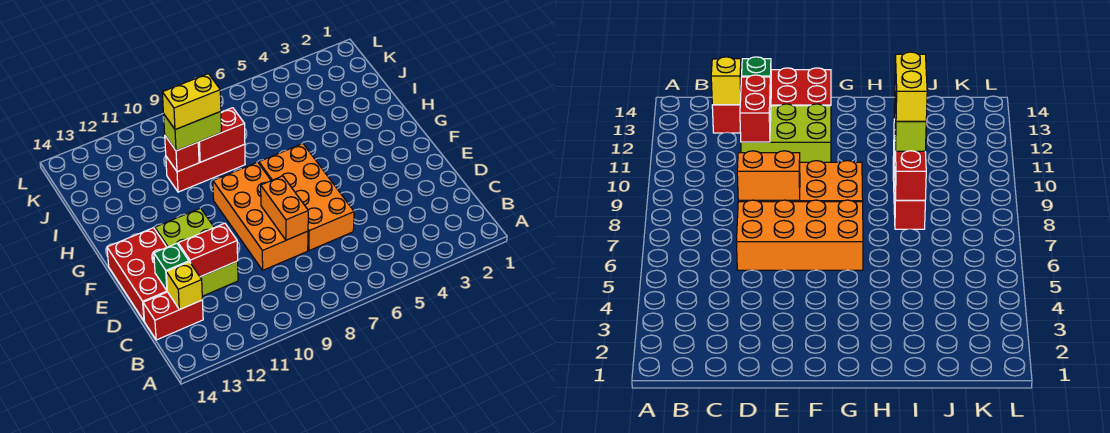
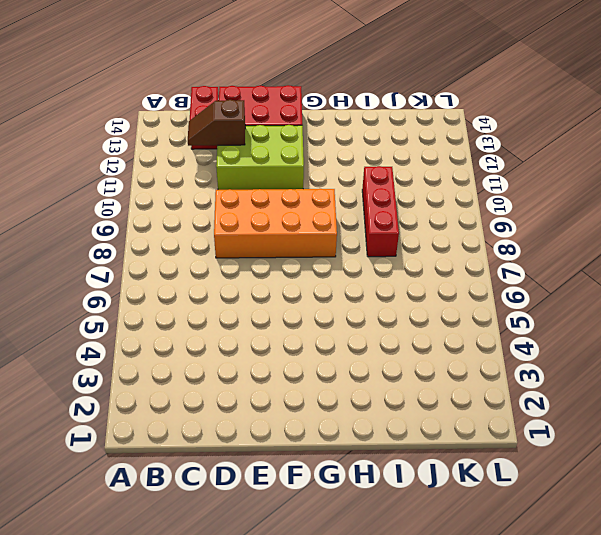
brown 1x2 slope [188,100,245,146] -> red 1x2 brick [178,223,238,277]
none -> orange 2x4 brick [259,144,354,251]
none -> yellow 1x1 brick [166,262,202,310]
none -> orange 1x2 brick [261,176,308,240]

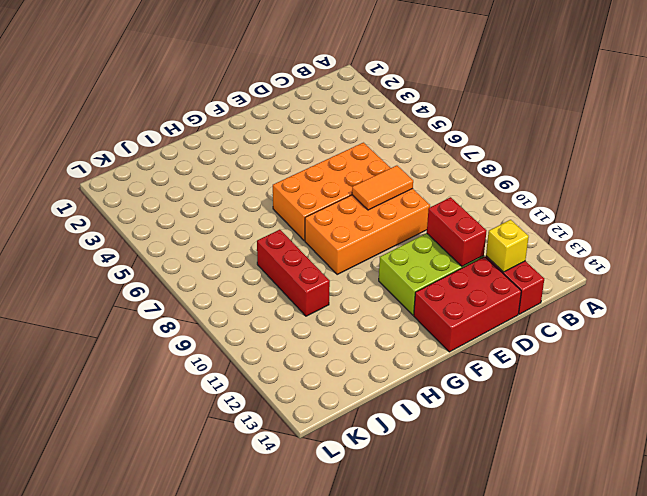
orange 1x2 tile [352,166,413,210] -> orange 1x2 brick [261,176,308,240]
none -> green 1x1 brick [154,243,189,290]
none -> red 1x2 brick [198,108,245,162]
none -> red 1x1 brick [165,136,199,172]

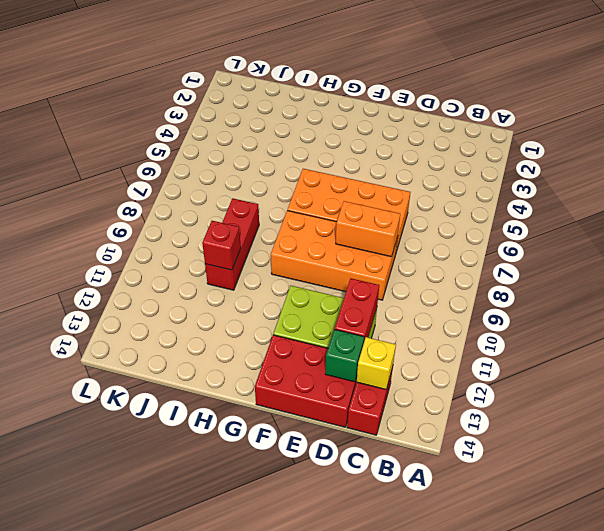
none -> red 1x2 brick [198,108,245,162]
none -> lime 1x2 brick [164,111,221,151]
none -> yellow 1x2 brick [162,74,221,130]

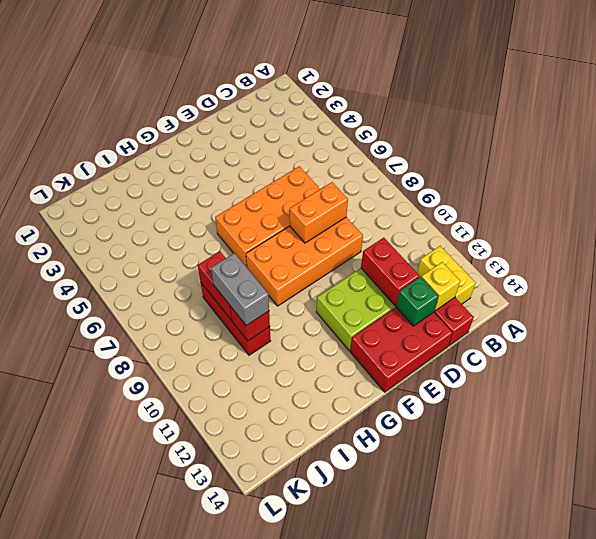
yellow 1x2 brick [417,246,476,304] -> yellow 1x2 brick moved to [162,74,221,130]
grey 1x2 brick [211,253,269,325] -> lime 1x2 brick [164,111,221,151]

